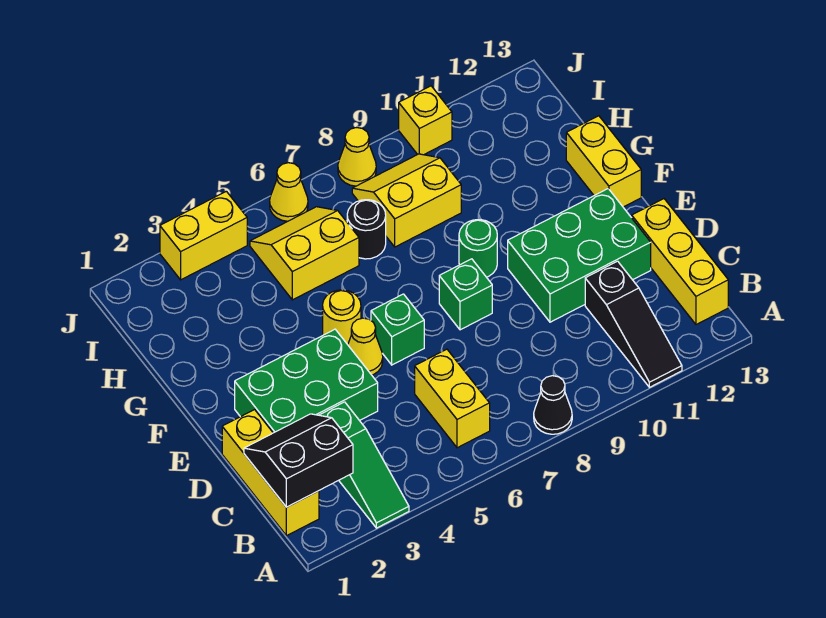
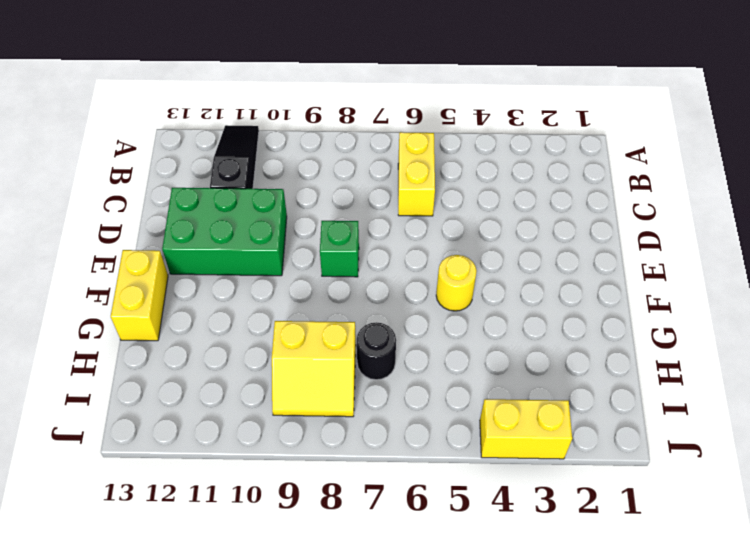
none -> green 1x3 slope [320,402,409,528]
none -> black 1x1 cone [534,376,572,434]
none -> yellow 1x3 brick [222,410,319,536]

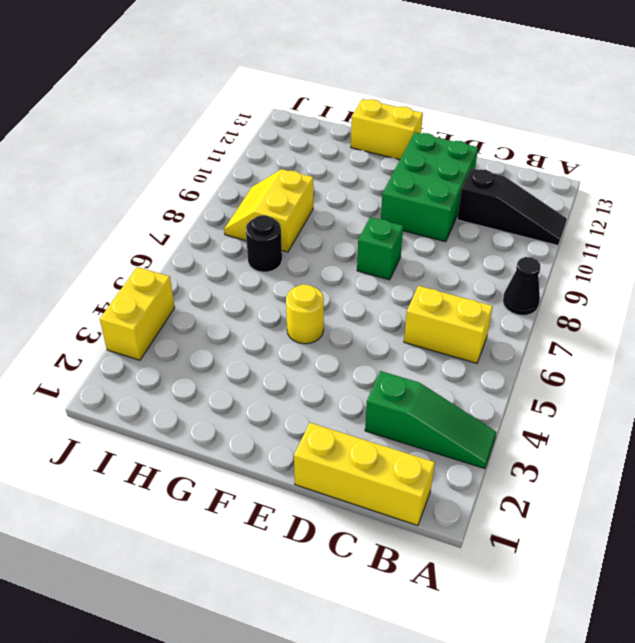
none -> yellow 1x3 brick [632,199,728,325]
none -> green 2x3 brick [235,329,378,433]
none -> yellow 1x1 cone [348,318,383,375]

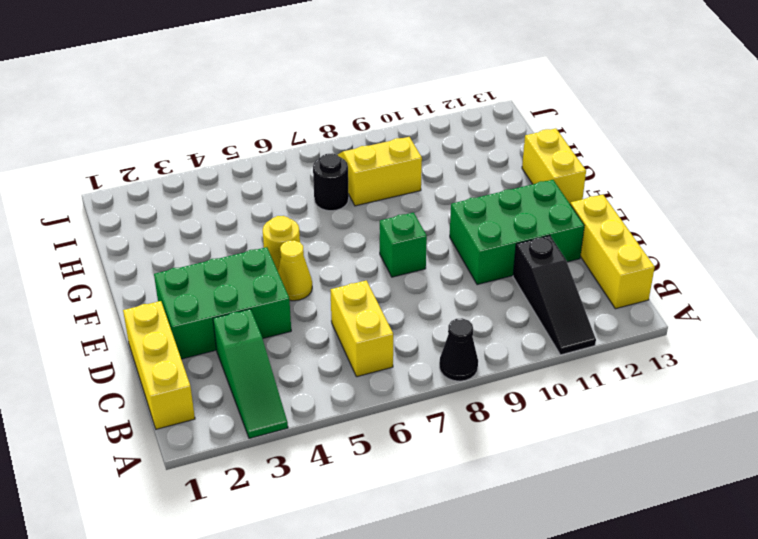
none -> green 1x1 brick [371,294,424,365]
none -> green 1x1 round brick [459,220,497,277]
none -> yellow 2x2 slope [250,207,359,300]

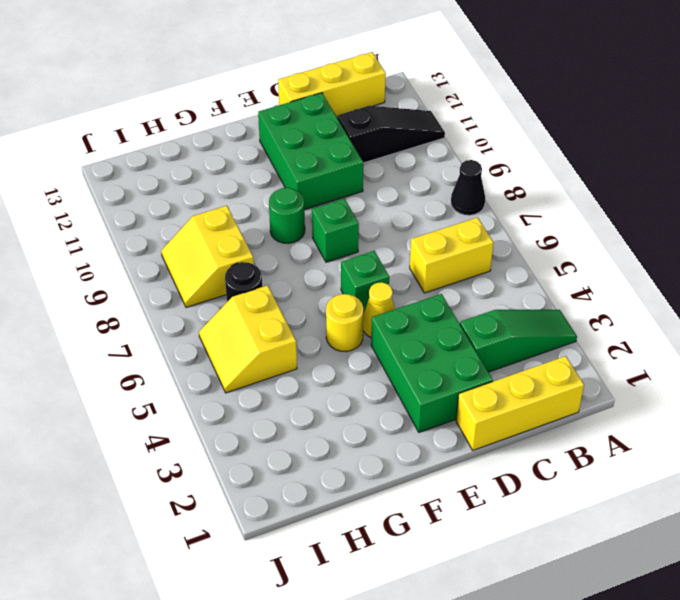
none -> yellow 1x2 brick [566,116,641,207]
none -> yellow 1x2 brick [160,191,247,280]
none -> yellow 1x1 cone [270,163,308,221]

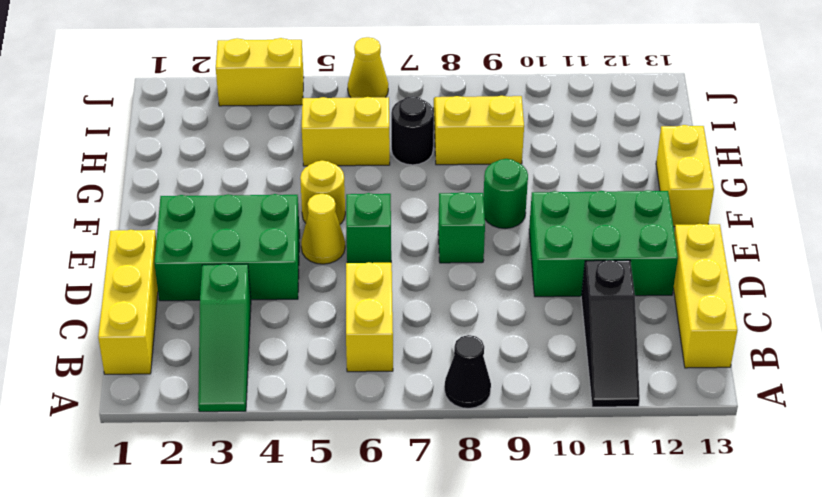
none -> yellow 1x1 cone [338,128,376,186]
none -> yellow 1x1 brick [399,86,452,155]
none -> black 2x2 slope [244,414,353,507]

